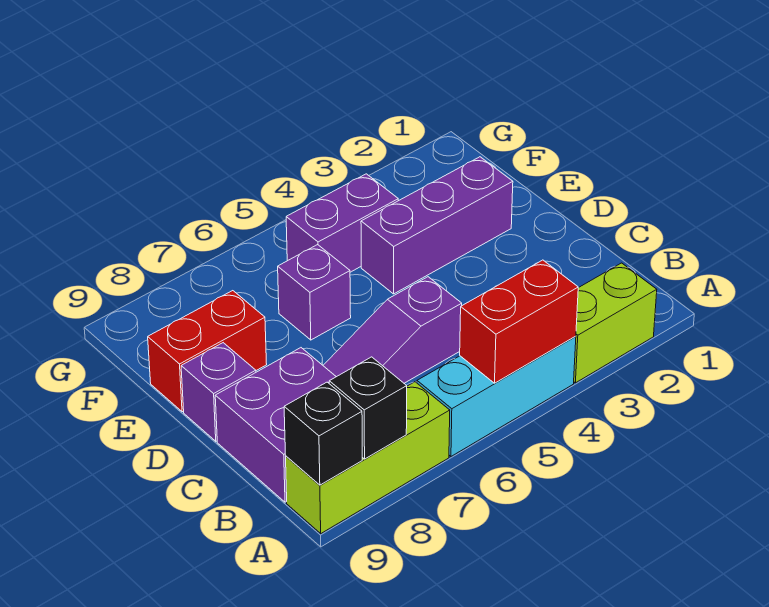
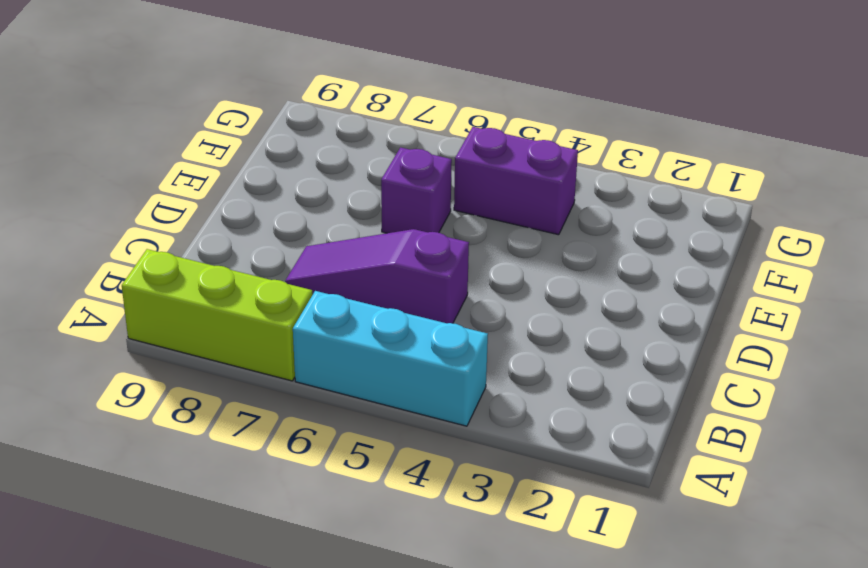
none -> lime 1x2 brick [574,263,657,383]
none -> purple 2x2 brick [215,348,336,502]
none -> purple 1x1 brick [181,343,256,441]

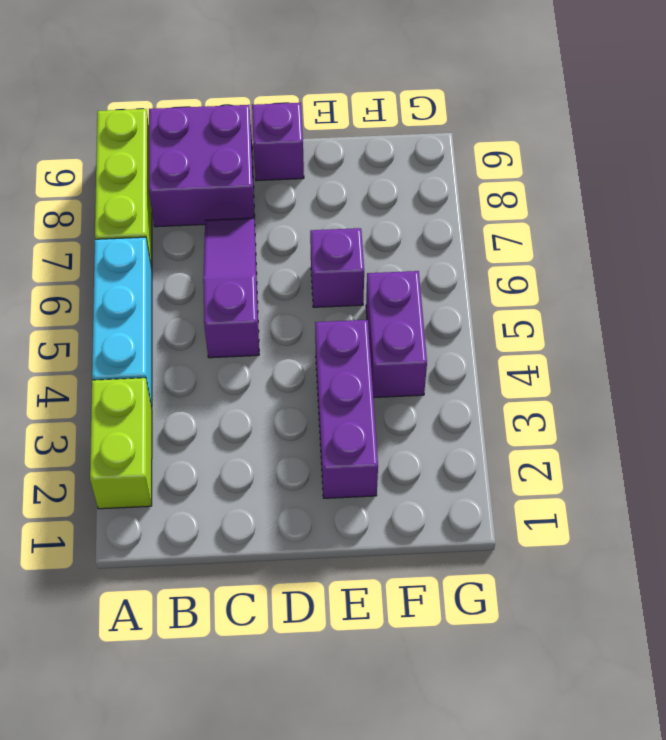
none -> red 1x2 brick [148,291,267,412]
none -> red 1x2 brick [460,260,578,383]
none -> black 1x1 brick [329,357,407,459]

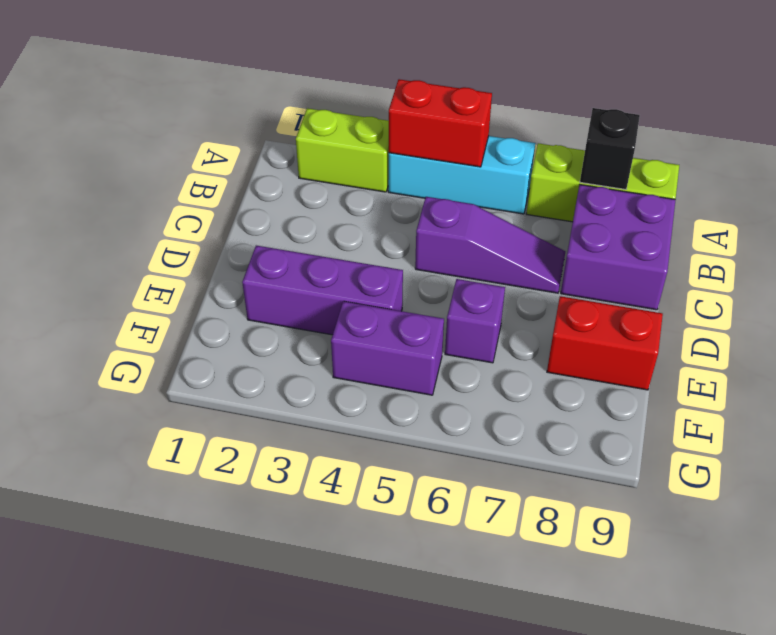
none -> purple 1x1 brick [181,343,256,441]
none -> black 1x1 brick [284,382,362,485]

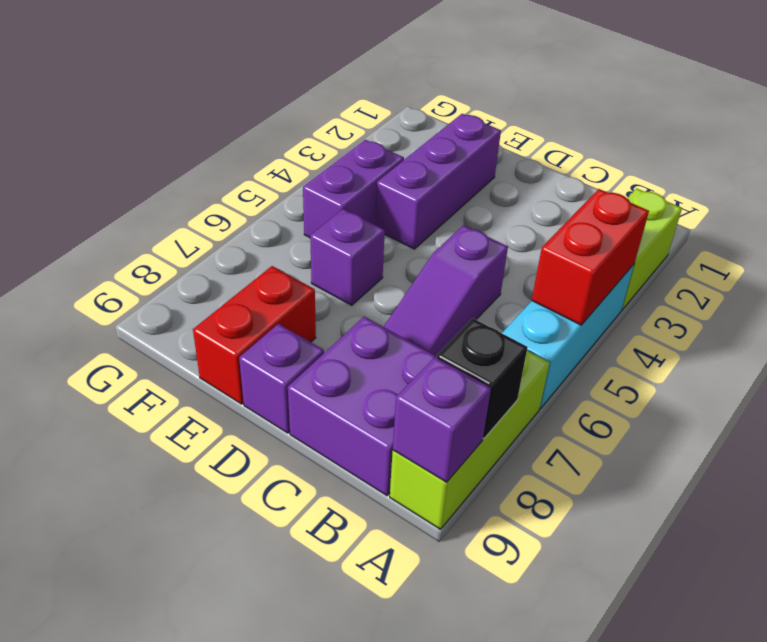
purple 1x1 brick [393,357,491,482] -> black 1x1 brick [284,382,362,485]

